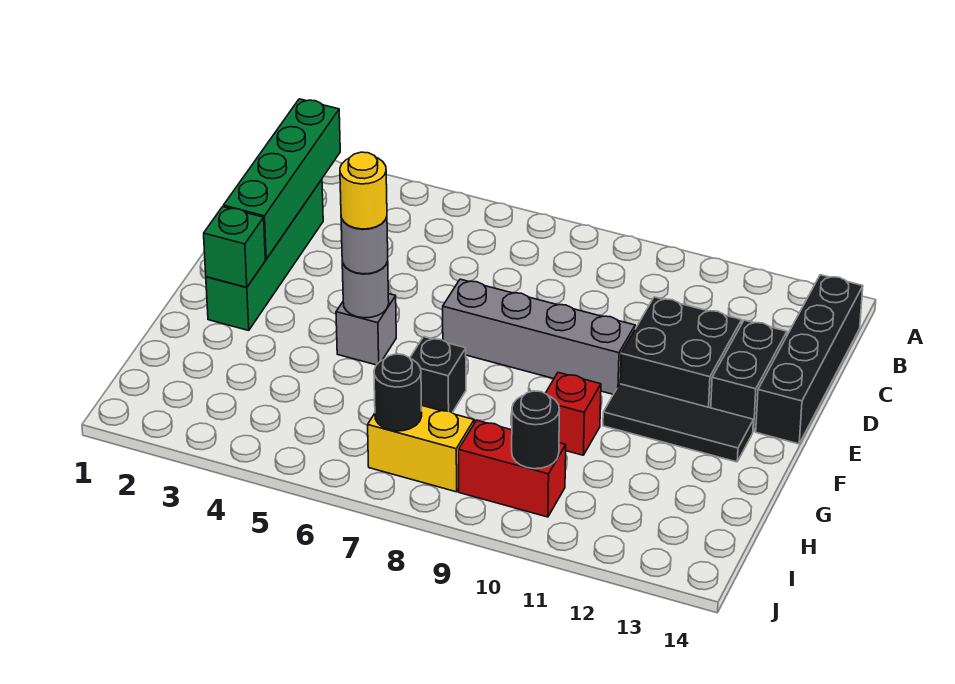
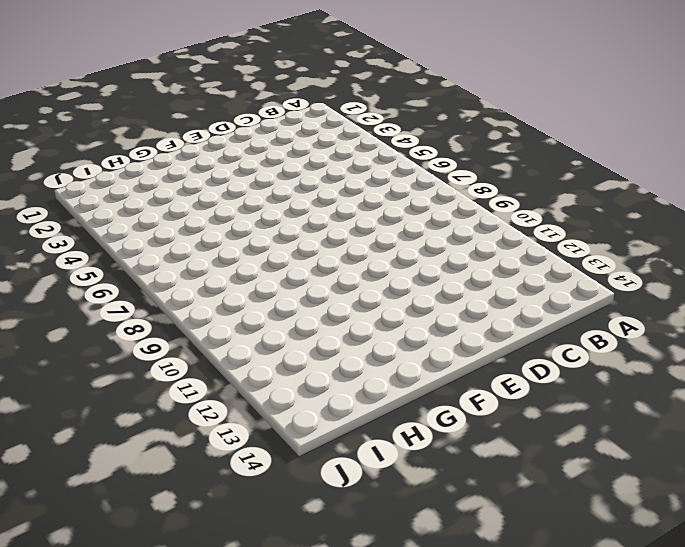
none -> black 1x4 brick [756,275,863,444]
none -> green 1x4 brick [206,179,323,330]
none -> black 2x2 brick [620,297,742,408]

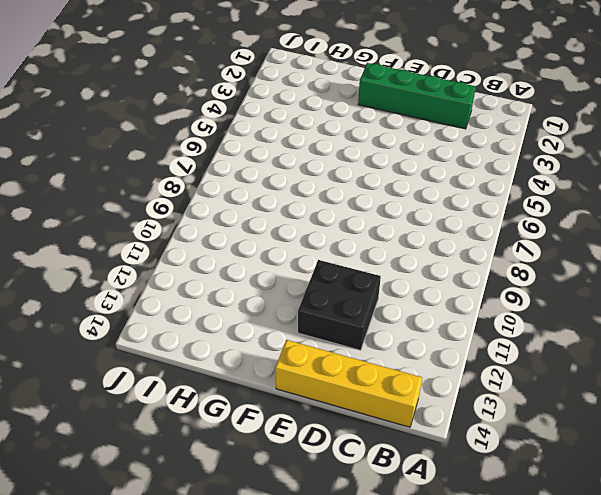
yellow 1x4 brick [275,340,422,427] -> black 1x4 brick [756,275,863,444]
none -> black 1x2 brick [711,320,787,432]
none -> grey 1x4 brick [443,279,635,394]
none -> grey 1x1 brick [336,294,396,365]

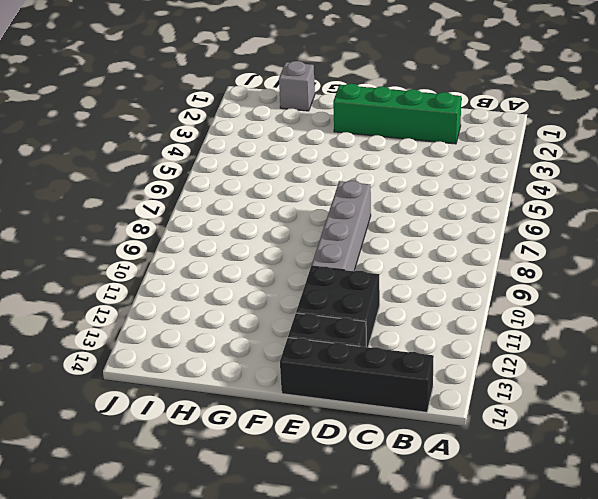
grey 1x1 brick [279,61,315,111] -> grey 1x1 brick moved to [336,294,396,365]
none -> black 1x3 tile [603,384,753,462]
none -> black 1x1 brick [410,337,466,413]
none -> red 1x1 brick [545,373,601,455]

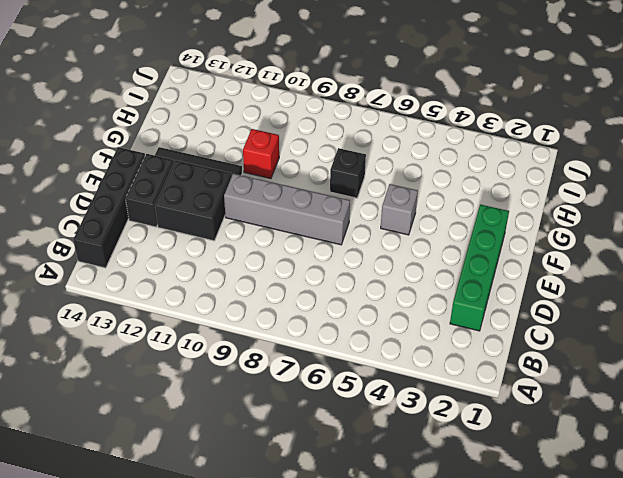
none -> yellow 1x2 brick [368,405,474,492]
none -> red 1x2 brick [459,420,566,517]
none -> green 1x4 brick [223,99,340,259]

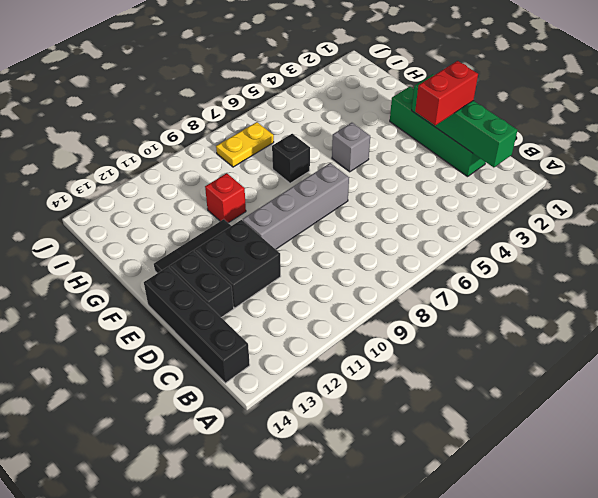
red 1x2 brick [415,61,478,125] -> red 1x2 brick moved to [459,420,566,517]
yellow 1x2 plate [216,122,274,167] -> yellow 1x2 brick [368,405,474,492]
none -> green 1x1 brick [204,207,265,287]
none -> grey 1x1 round brick [342,261,389,318]
none -> black 1x1 round brick [374,354,422,431]

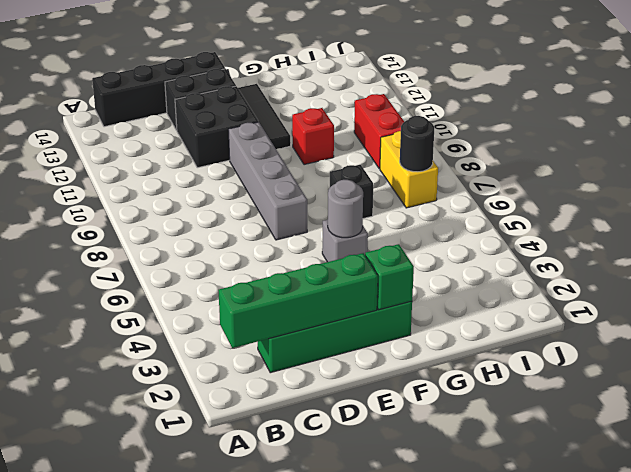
none -> black 1x1 round brick [512,391,560,469]
none -> grey 1x1 round brick [341,217,388,274]
none -> yellow 1x1 round brick [340,152,387,229]

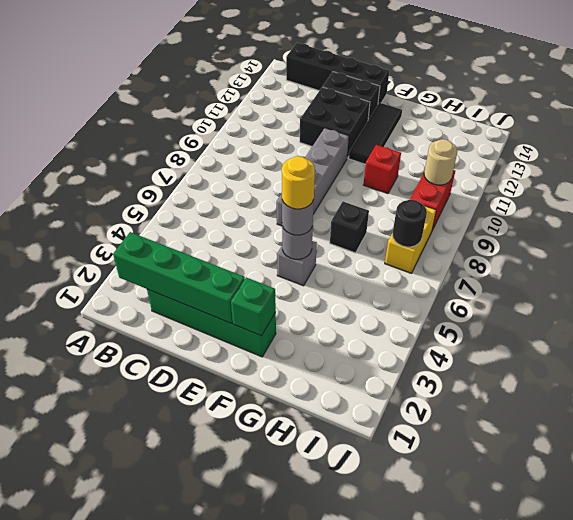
tan 1x1 round brick [424,139,457,185] -> black 1x1 round brick [512,391,560,469]

